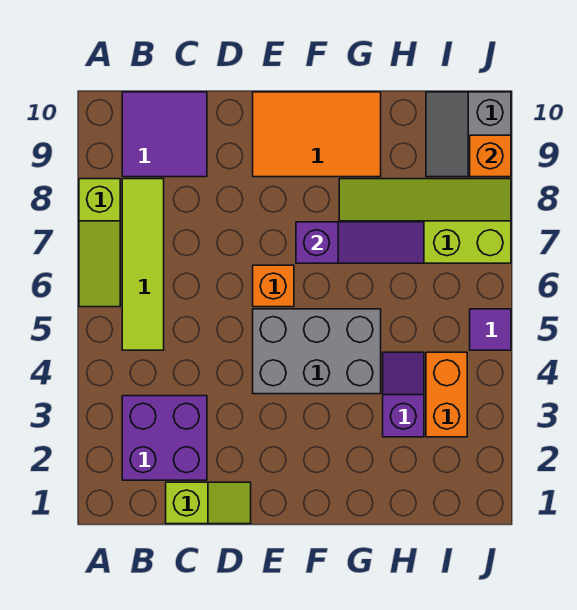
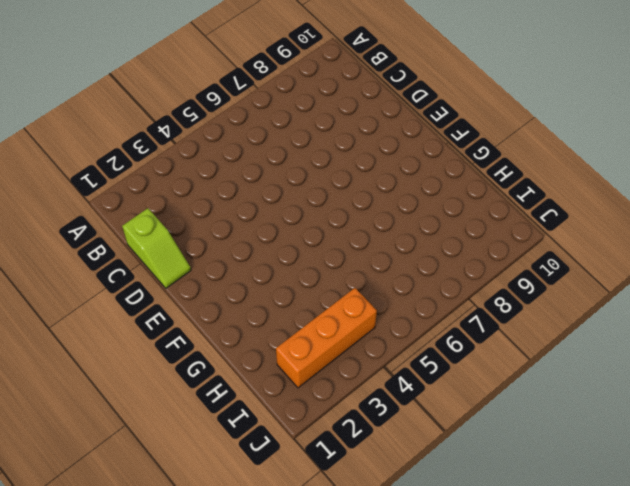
orange 1x3 brick [276,288,377,388] -> orange 1x2 brick [426,352,467,437]
none -> lime 1x3 slope [79,179,120,307]
none -> purple 2x2 brick [122,396,207,480]
none -> lime 1x4 tile [122,179,164,350]

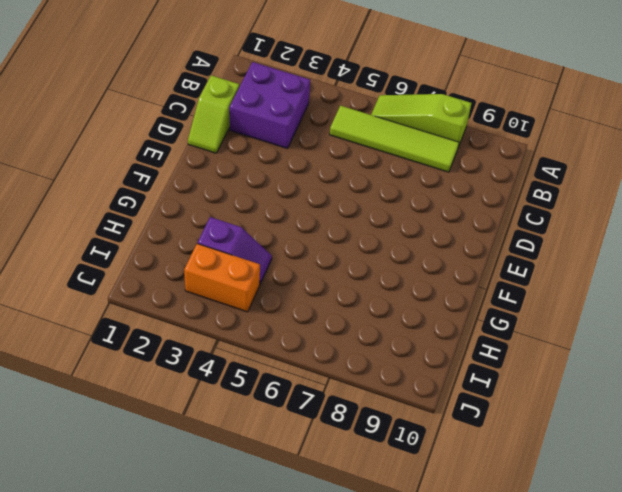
none -> purple 2x2 tile [122,92,207,177]
none -> grey 2x3 brick [253,309,381,394]
none -> orange 1x1 brick [253,265,294,307]

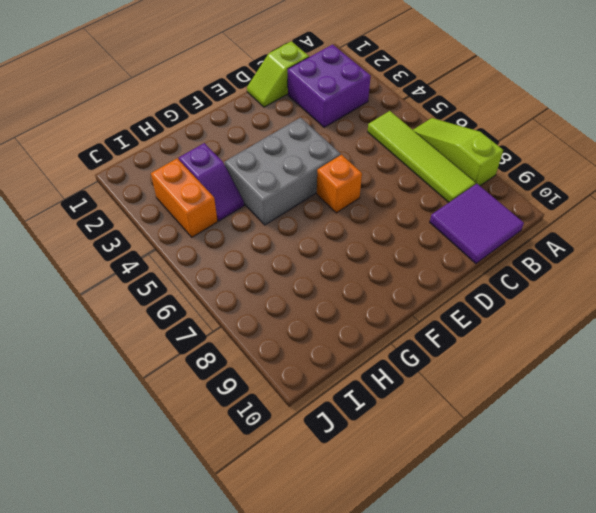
none -> orange 2x3 tile [253,92,381,177]
none -> lime 2x4 slope [339,179,511,263]
none -> grey 2x2 slope [426,92,511,177]

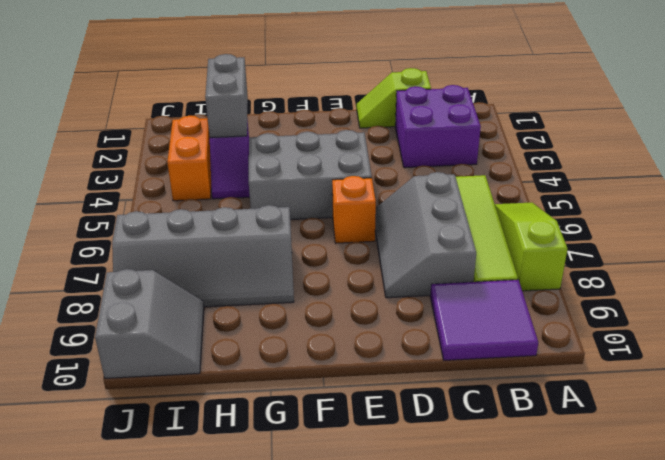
grey 2x3 slope [375,172,476,298] -> none
grey 2x4 slope [112,205,294,307] -> lime 2x4 slope [339,179,511,263]
grey 1x2 brick [205,54,248,138] -> none
none -> orange 2x3 tile [253,92,381,177]
none -> purple 1x1 tile [470,309,511,350]
none -> purple 1x3 slope [296,222,424,263]

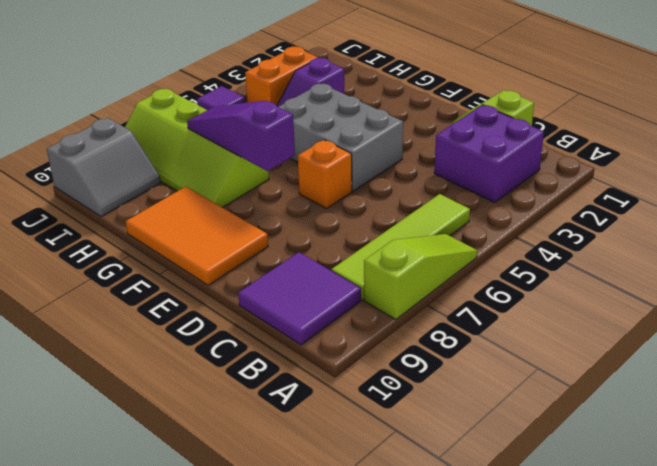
none -> orange 1x1 brick [470,135,511,177]

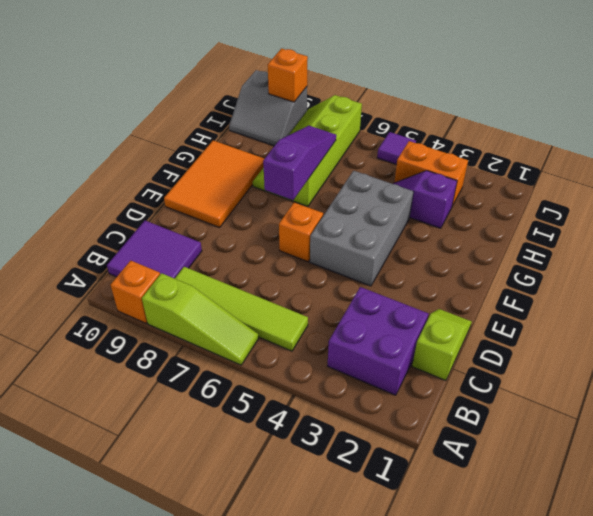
orange 1x1 brick [111,260,160,323] -> none

